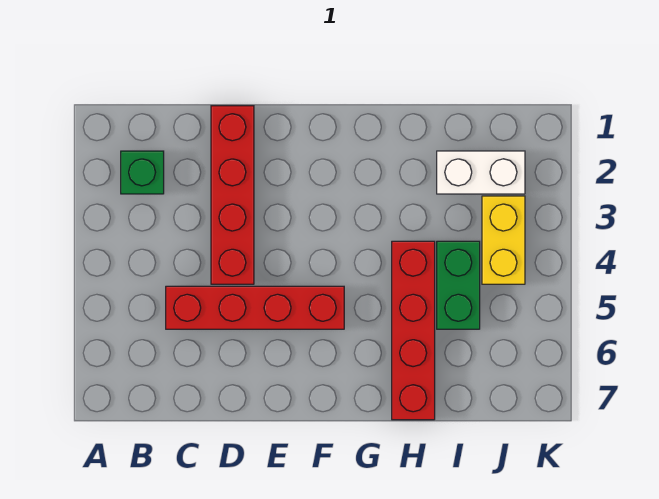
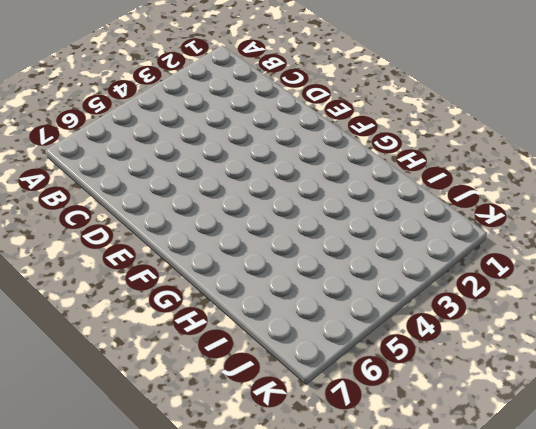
none -> green 1x1 brick [121,151,164,194]
none -> red 1x4 brick [166,286,344,329]

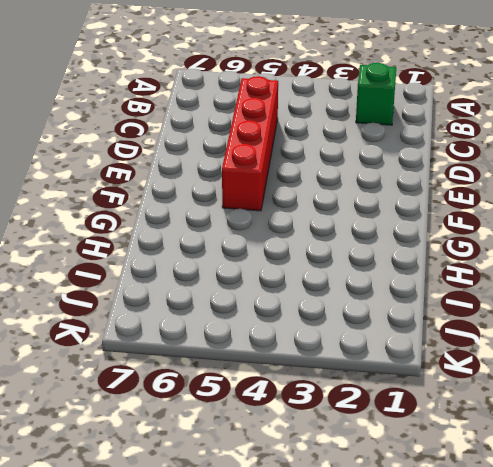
none -> red 1x4 brick [211,106,254,284]
none -> red 1x4 brick [392,241,435,420]

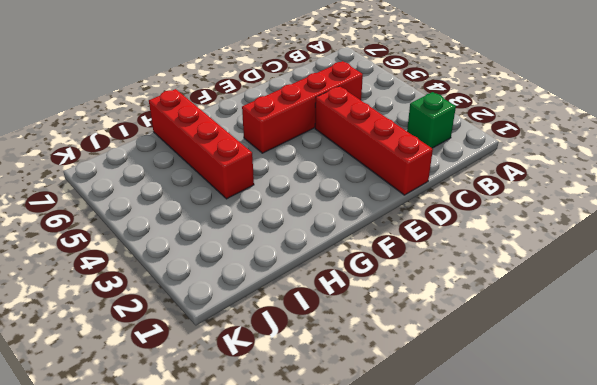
none -> white 1x2 brick [437,151,525,194]
none -> green 1x2 brick [437,241,480,329]

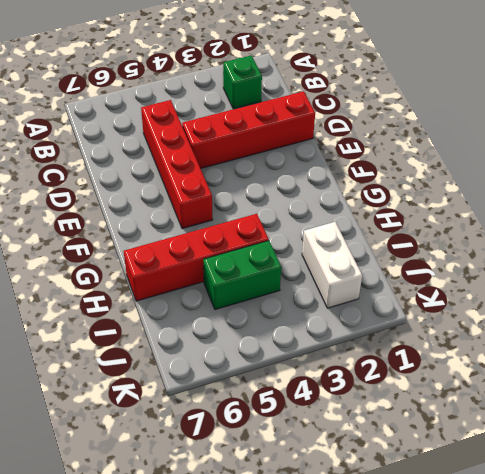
none -> yellow 1x2 brick [482,196,525,284]

